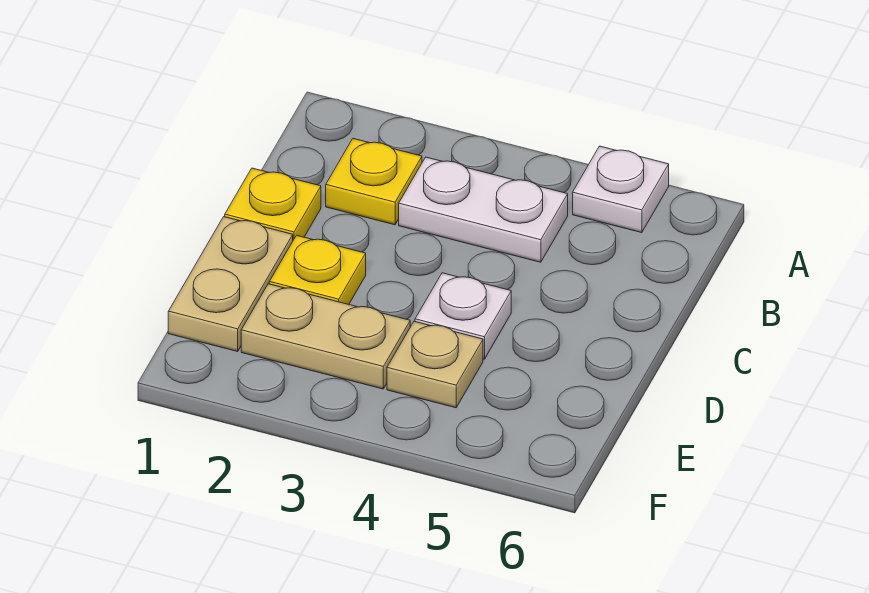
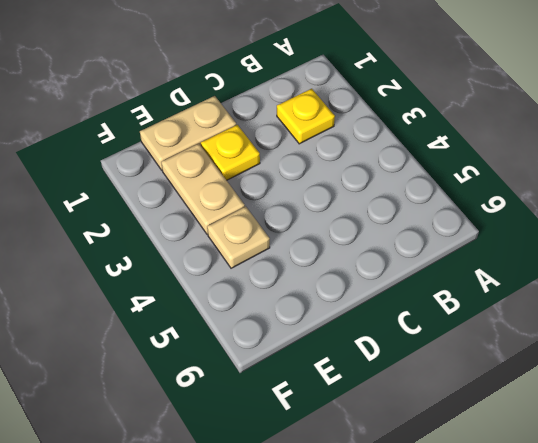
none -> white 1x1 plate [573,146,669,233]
none -> white 1x2 plate [399,157,568,262]

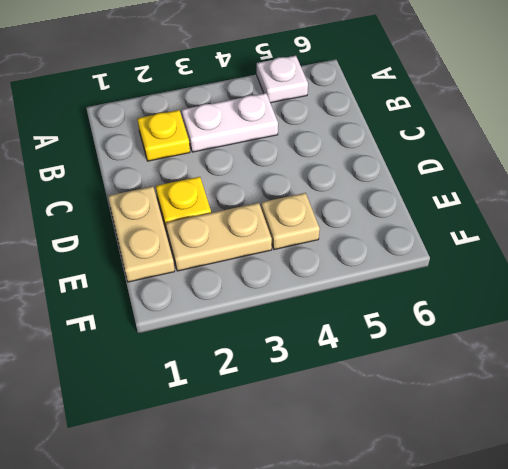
none -> yellow 1x1 plate [225,168,321,240]
none -> white 1x1 plate [415,273,511,359]

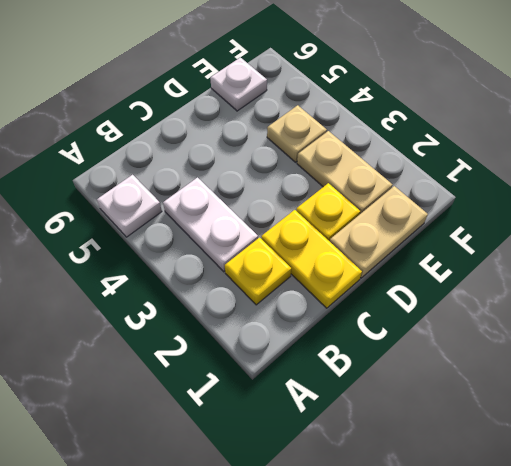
yellow 1x2 plate [261,210,362,308] -> yellow 1x1 plate [225,168,321,240]
white 1x1 plate [210,57,267,111] -> white 1x1 plate moved to [415,273,511,359]

